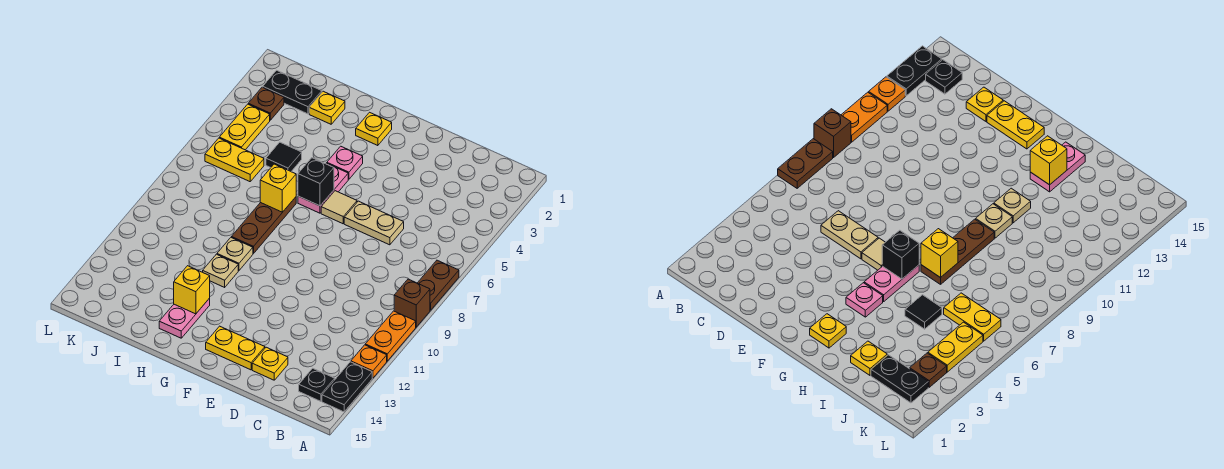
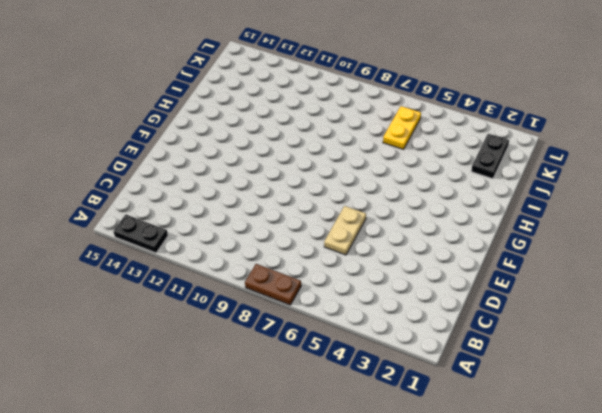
none -> brown 1x1 brick [394,279,430,327]
none -> orange 1x2 plate [365,311,416,361]
none -> orange 1x1 plate [351,345,387,378]

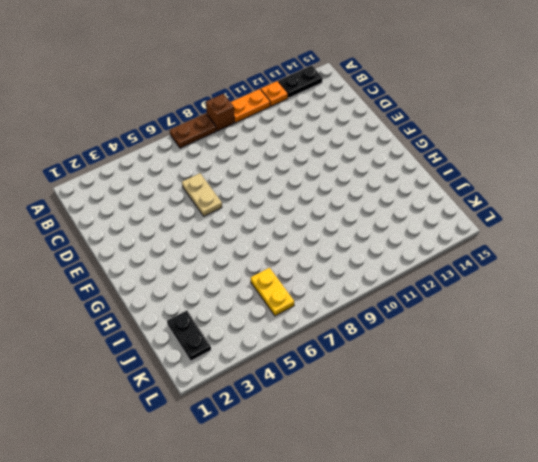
none -> black 1x1 plate [299,368,335,401]
none -> yellow 1x1 plate [252,347,288,380]
none -> yellow 1x2 plate [206,326,265,370]

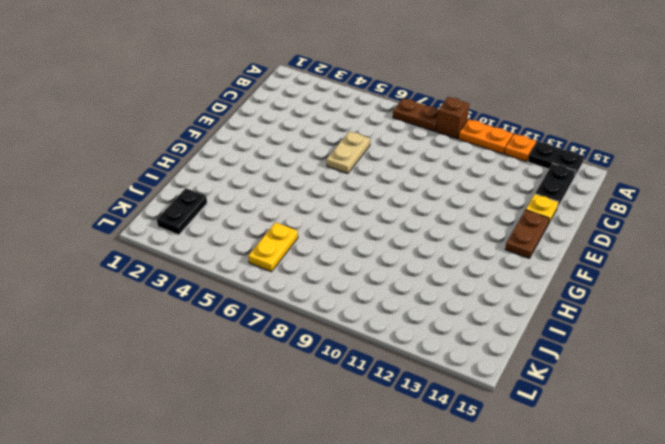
black 1x2 plate [535,164,576,208] -> black 1x1 plate [299,368,335,401]
brown 1x2 plate [505,210,549,258] -> yellow 1x2 plate [206,326,265,370]
none -> tan 1x1 tile [321,191,357,224]
none -> yellow 1x1 plate [356,112,392,146]
none -> pink 1x1 plate [327,146,363,179]

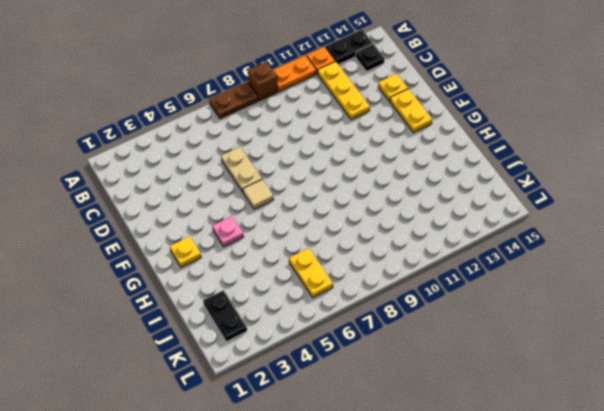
yellow 1x3 plate [318,61,370,120] -> none
none -> pink 1x2 plate [298,163,348,213]
none -> brown 1x3 plate [231,197,296,254]
none -> tan 1x1 plate [217,238,253,270]

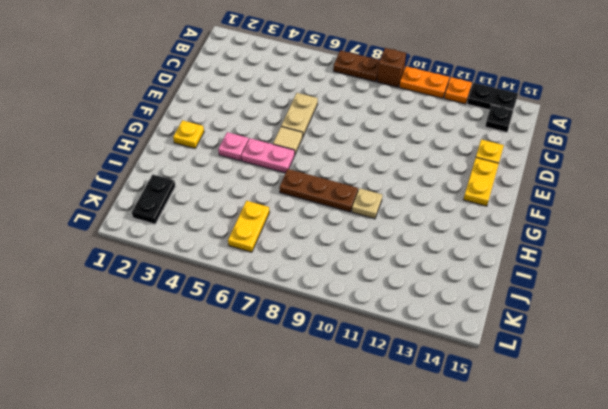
none -> tan 1x1 plate [203,254,238,287]
none -> pink 1x2 plate [159,298,210,338]
none -> yellow 1x1 plate [309,91,345,124]

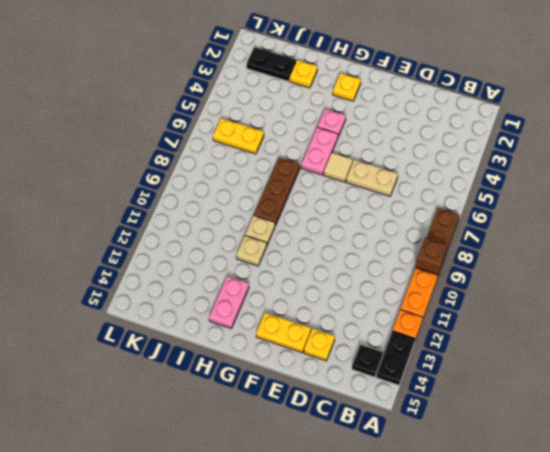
none -> black 1x1 tile [266,142,302,171]
none -> brown 1x1 plate [248,87,284,120]
none -> yellow 1x2 plate [219,104,270,150]

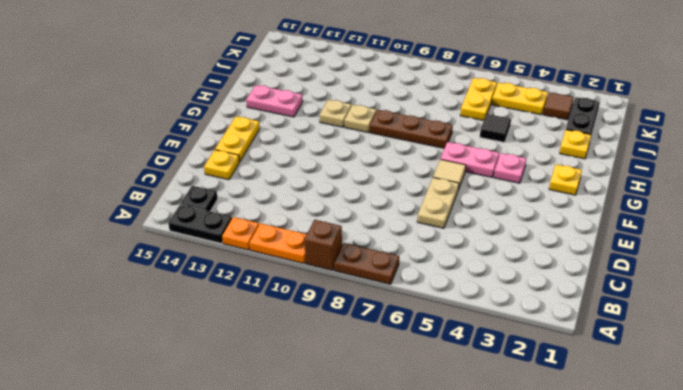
brown 1x1 tile [543,92,574,120] -> brown 1x1 plate [248,87,284,120]
none -> black 1x1 brick [298,158,334,206]
none -> yellow 1x1 brick [260,164,296,212]
none -> yellow 1x1 brick [174,266,210,314]

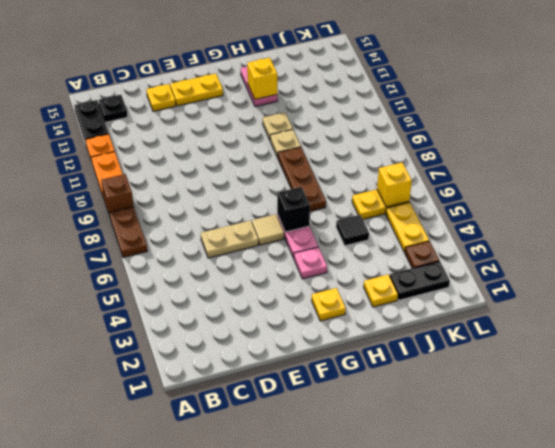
yellow 1x1 brick [377,163,412,207] -> yellow 1x1 brick moved to [260,164,296,212]

